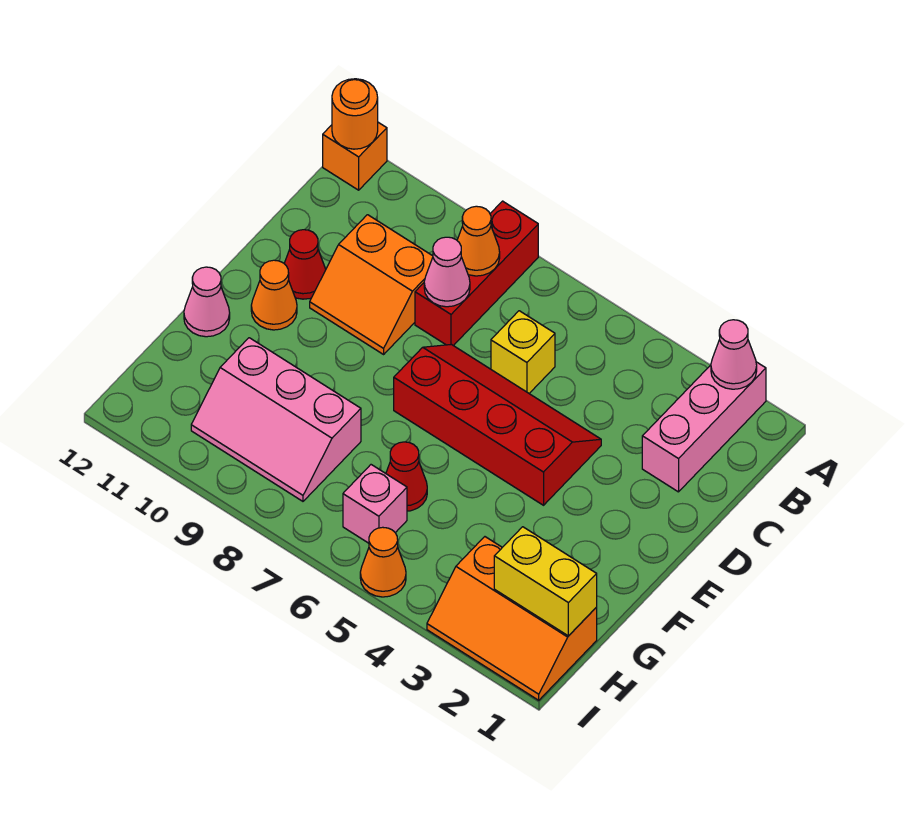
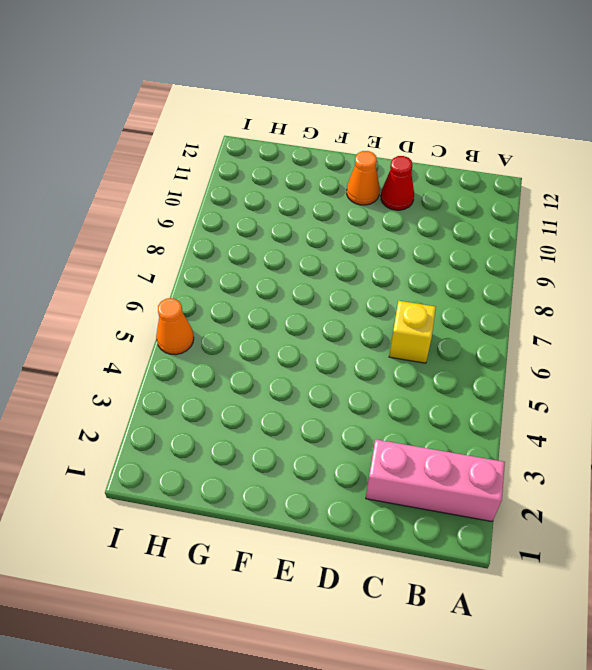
none -> red 1x3 brick [415,201,538,346]
none -> orange 1x1 brick [323,122,387,190]
none -> orange 2x2 slope [310,215,433,354]

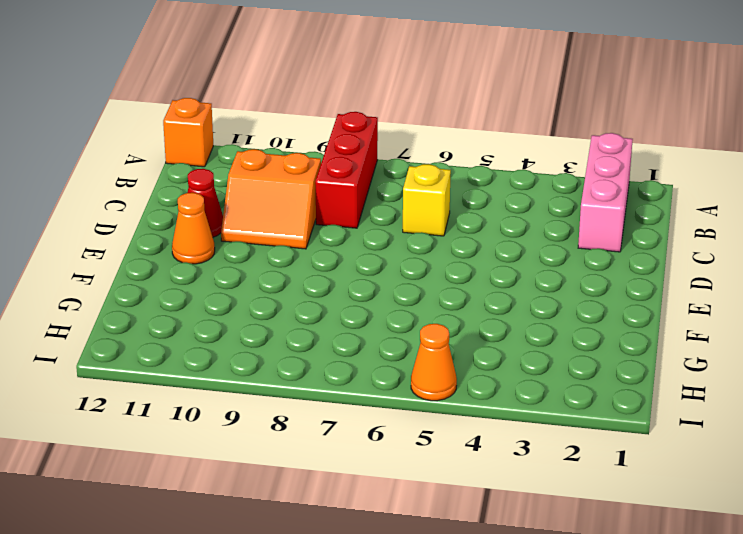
none -> red 2x4 slope [394,344,601,505]
none -> pink 1x1 cone [184,267,230,337]
none -> red 1x1 cone [386,442,427,511]

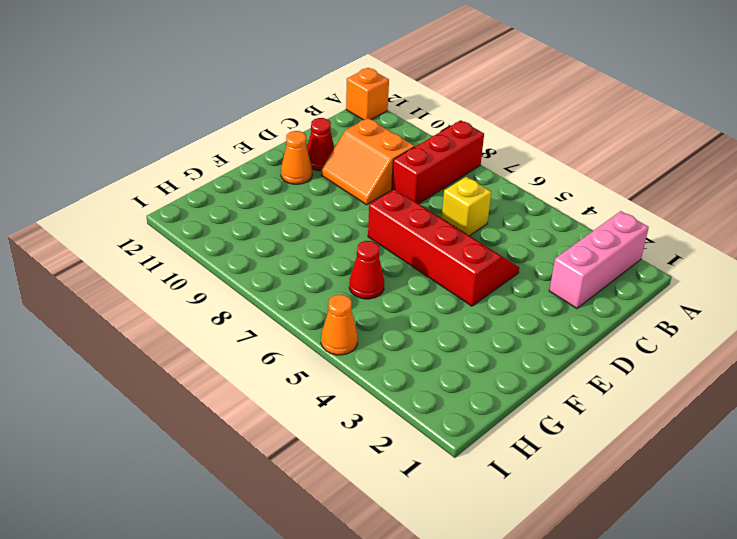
none -> pink 1x1 cone [184,267,230,337]
none -> pink 2x3 slope [191,338,361,501]
none -> orange 2x3 slope [427,537,597,700]

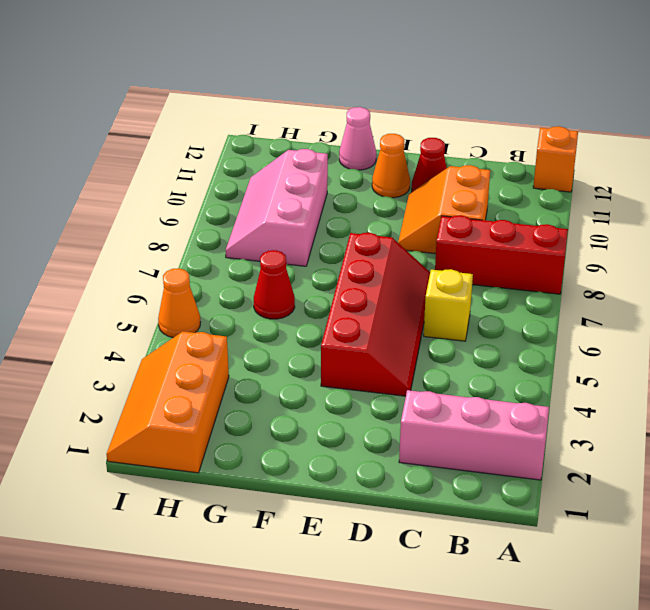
none -> pink 1x1 brick [343,465,407,543]
none -> pink 1x1 cone [711,320,757,389]
none -> orange 1x1 round brick [332,79,378,149]

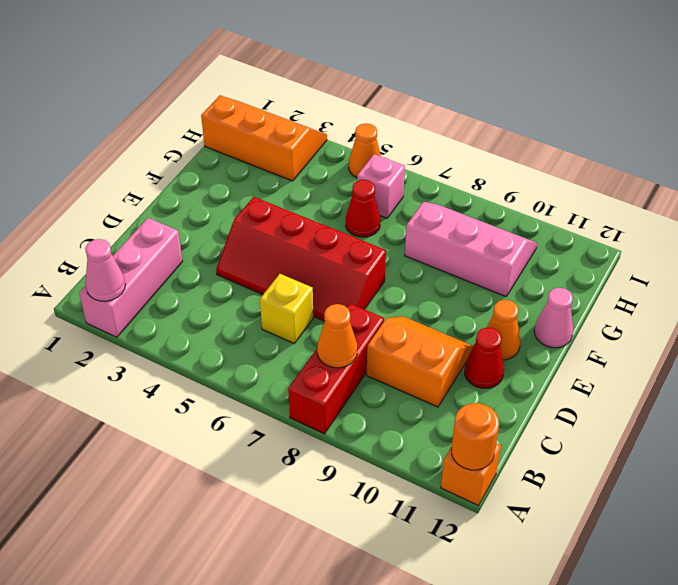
none -> pink 1x1 cone [424,237,470,307]
none -> yellow 1x2 brick [494,527,597,636]

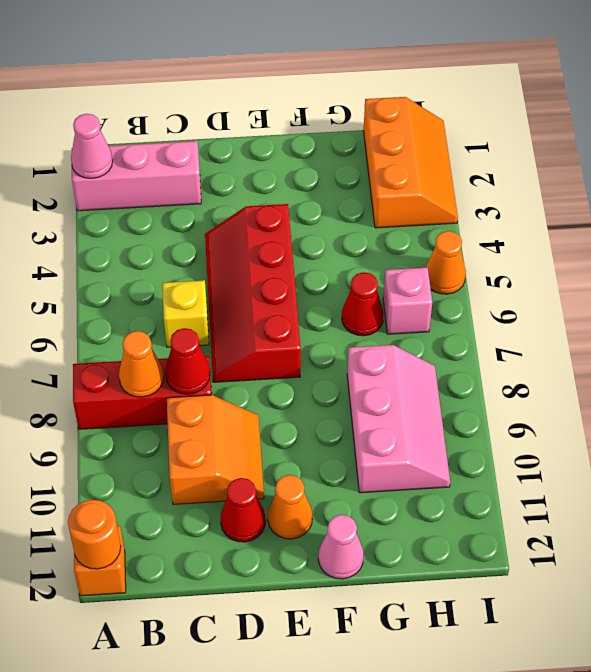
red 1x1 cone [165,328,210,394] -> pink 1x1 cone [424,237,470,307]
none -> yellow 1x2 brick [494,527,597,636]

